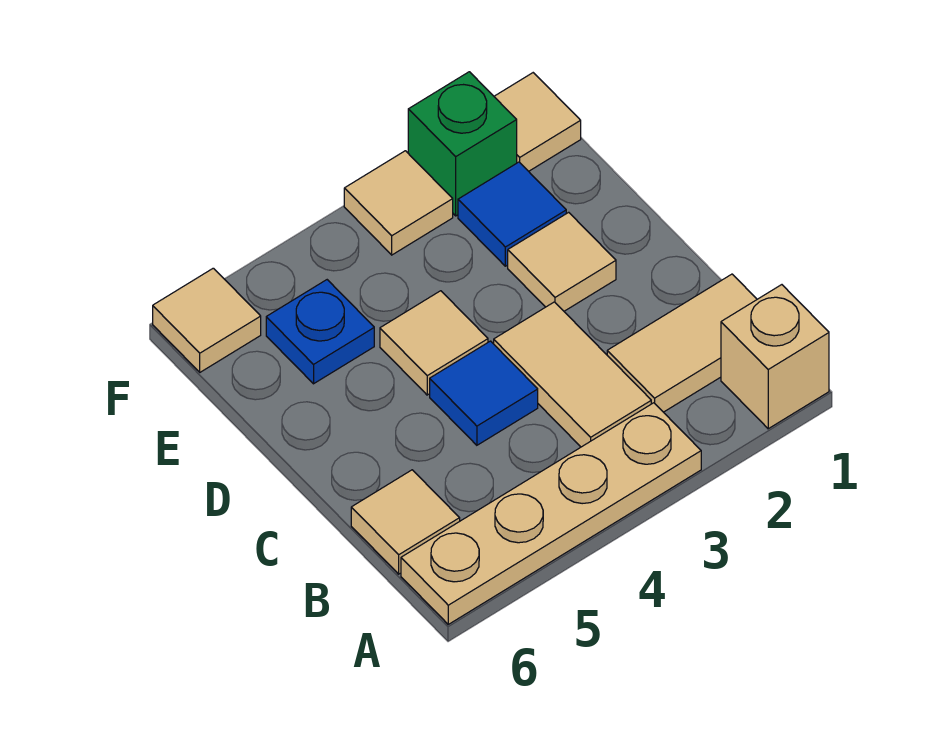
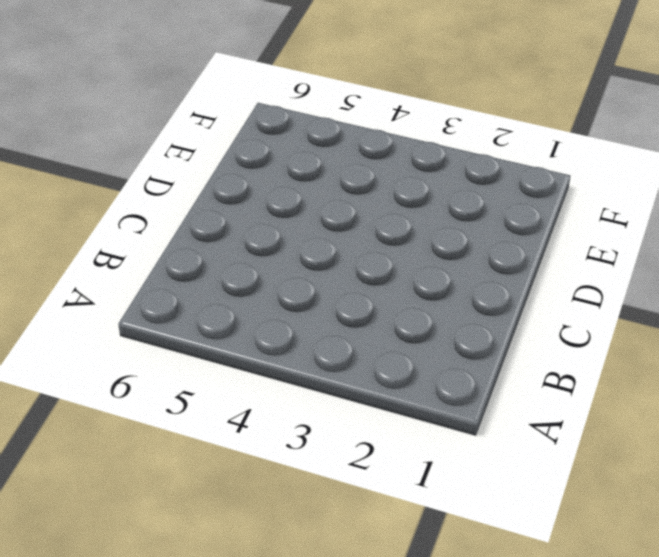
none -> tan 1x1 brick [721,285,829,429]
none -> tan 1x4 plate [401,403,701,624]
none -> tan 1x2 tile [607,274,757,412]

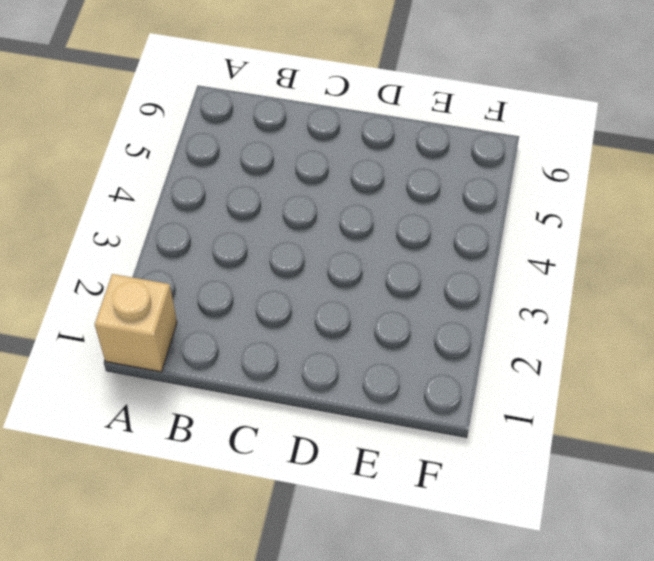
none -> tan 1x4 plate [401,403,701,624]
none -> tan 1x2 tile [607,274,757,412]
none -> tan 1x2 tile [494,302,651,447]

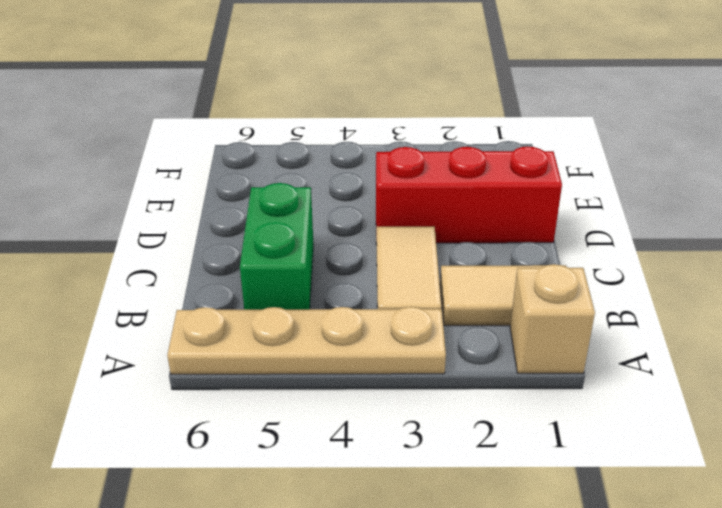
green 1x2 brick [240,183,314,310] -> none
red 1x3 brick [376,147,562,243] -> tan 1x1 tile [508,212,616,311]
none -> tan 1x1 tile [351,470,460,574]
none -> blue 1x1 tile [430,341,538,445]
none -> tan 1x1 tile [380,291,488,395]

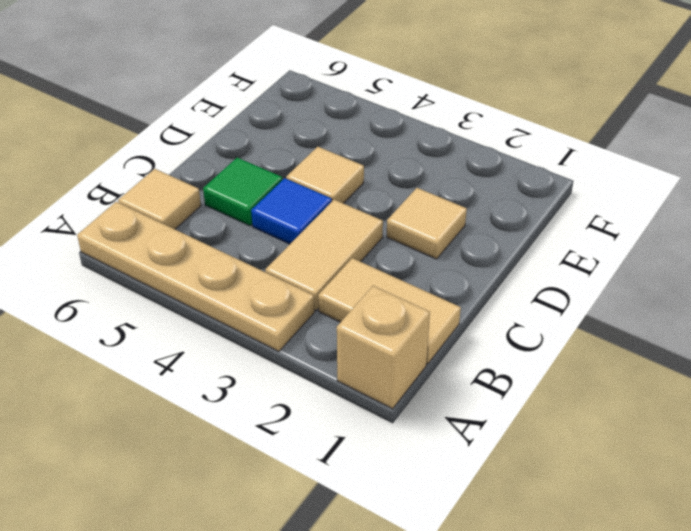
green 1x1 tile [203,158,282,226] -> none
none -> blue 1x1 tile [458,162,566,266]
none -> blue 1x1 plate [266,280,374,384]
none -> tan 1x1 tile [494,73,581,171]

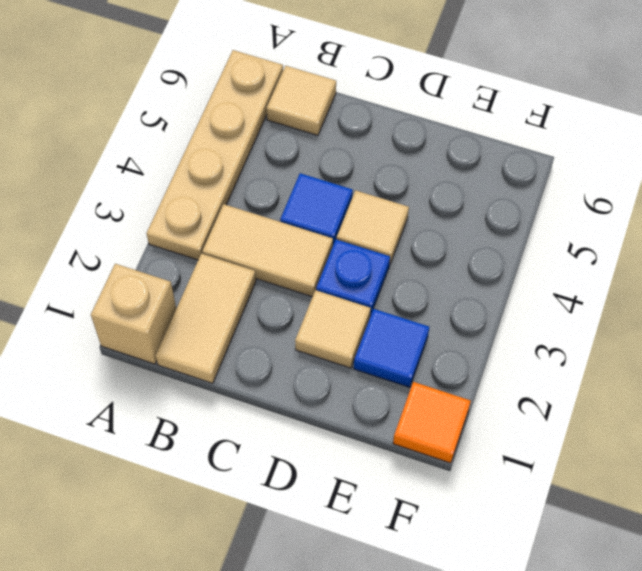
blue 1x1 plate [316,239,390,315] -> blue 1x1 plate moved to [266,280,374,384]
orange 1x1 tile [393,382,471,463] -> tan 1x1 tile [494,73,581,171]
none -> green 1x1 brick [408,72,517,216]
none -> tan 1x1 tile [344,151,453,255]
none -> tan 1x1 tile [153,268,261,372]

